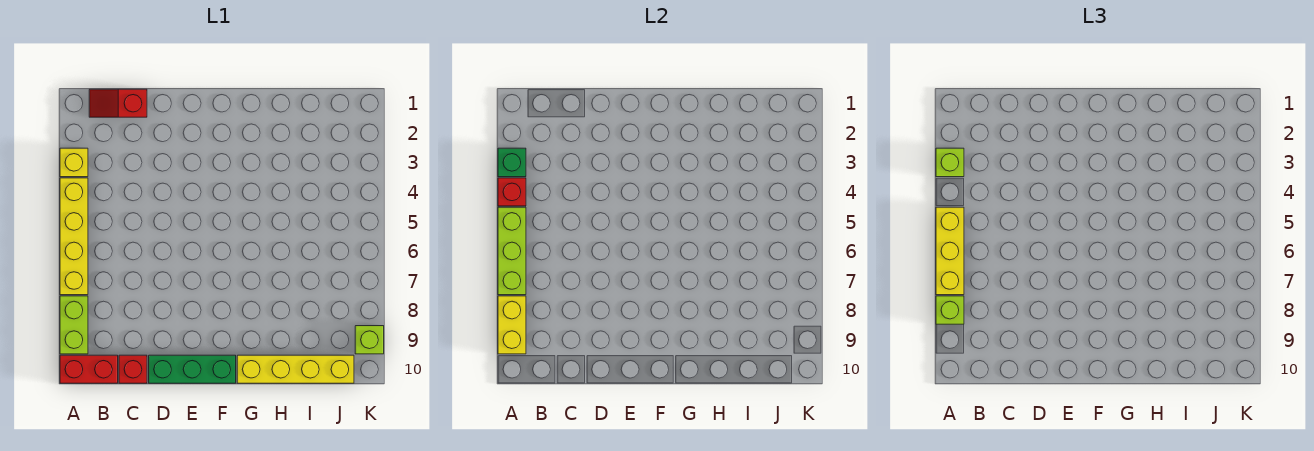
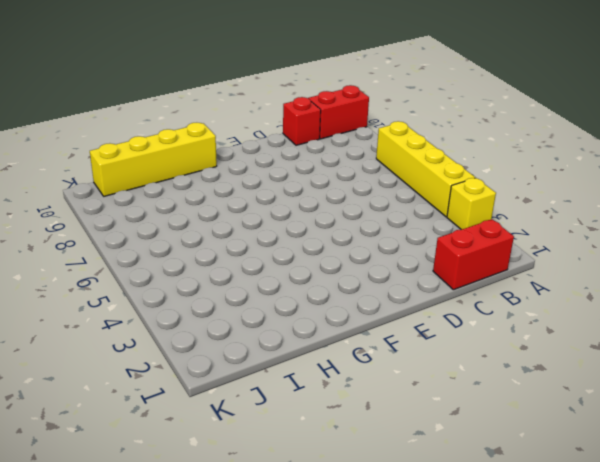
red 1x2 brick [433,219,514,290] -> red 1x2 slope [89,89,147,117]
none -> lime 1x2 brick [60,296,88,354]
none -> green 1x3 brick [149,355,236,383]
none -> lime 1x1 brick [355,326,384,354]

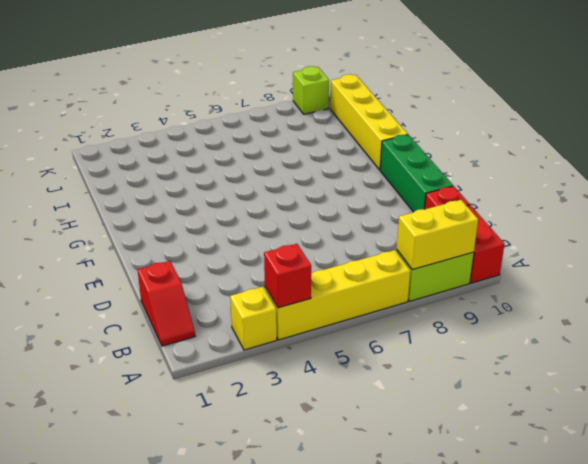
none -> green 1x1 brick [498,148,526,177]
none -> lime 1x3 brick [498,207,526,295]
none -> lime 1x1 brick [936,148,964,177]

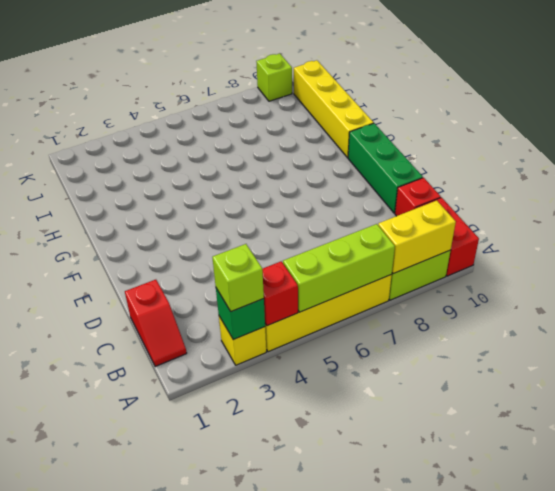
none -> yellow 1x3 brick [936,207,964,295]
none -> lime 1x1 brick [936,296,964,324]

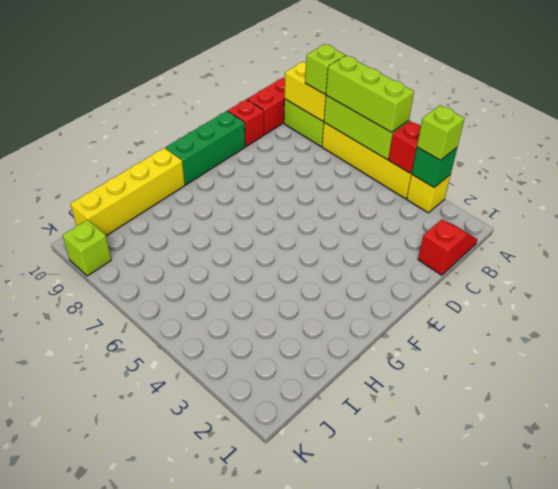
lime 1x3 brick [326,55,414,132] -> yellow 1x3 brick [936,207,964,295]

